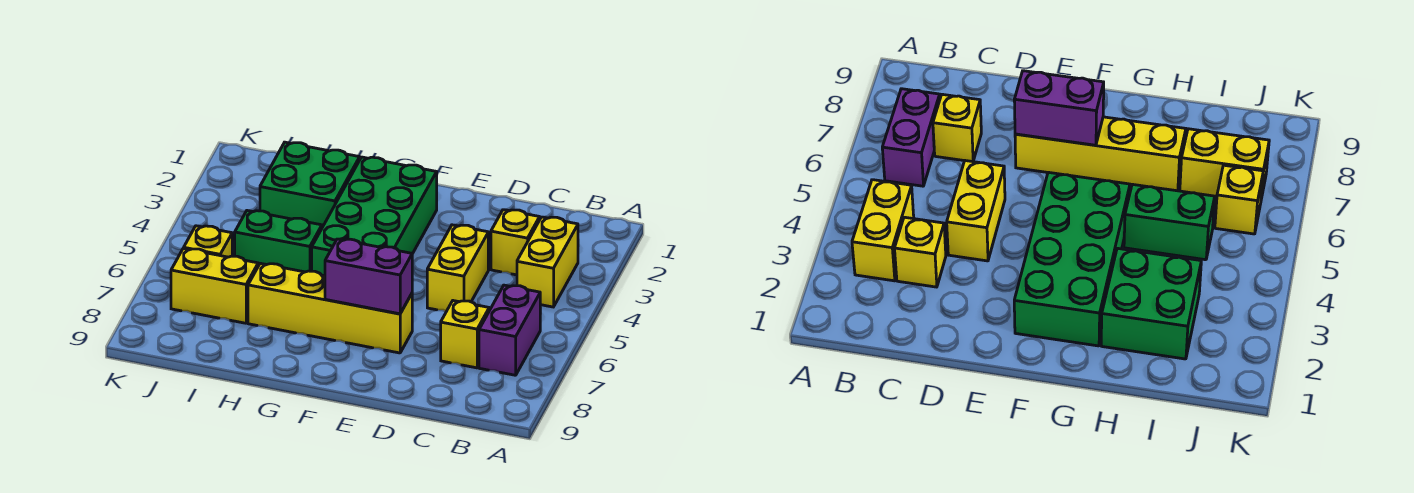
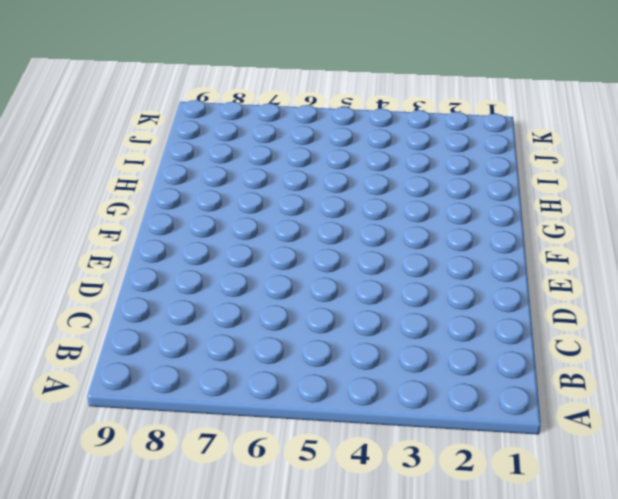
none -> yellow 1x2 brick [517,217,578,307]
none -> purple 1x2 brick [479,285,540,375]
none -> yellow 1x1 brick [491,210,540,275]

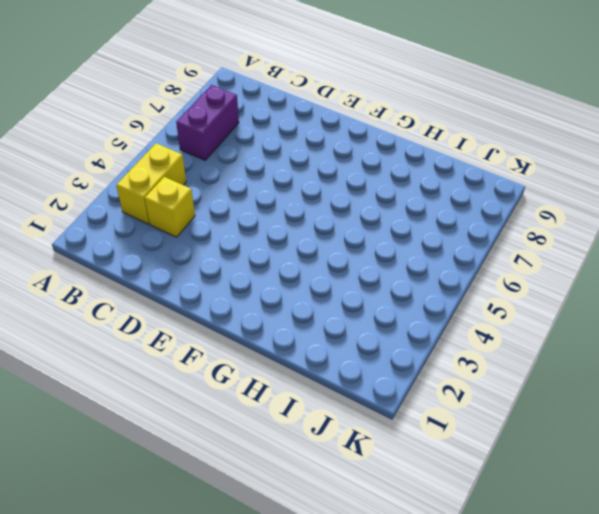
none -> yellow 1x1 brick [441,301,489,368]
none -> yellow 1x2 brick [427,225,488,311]
none -> yellow 1x4 brick [248,263,412,353]

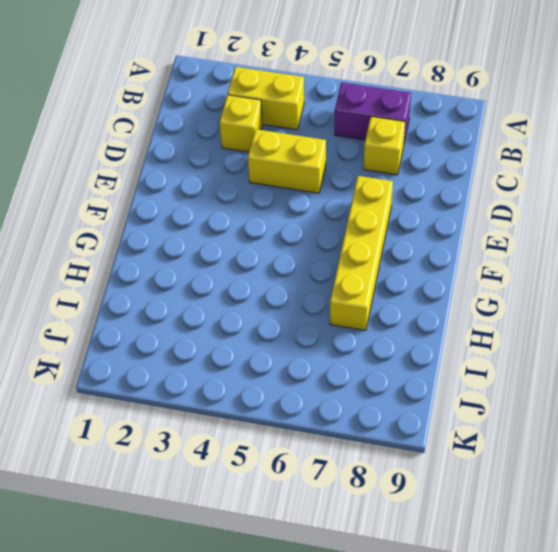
none -> green 2x4 brick [312,157,437,276]
none -> green 2x2 brick [260,142,360,227]
none -> green 1x2 brick [235,211,322,272]

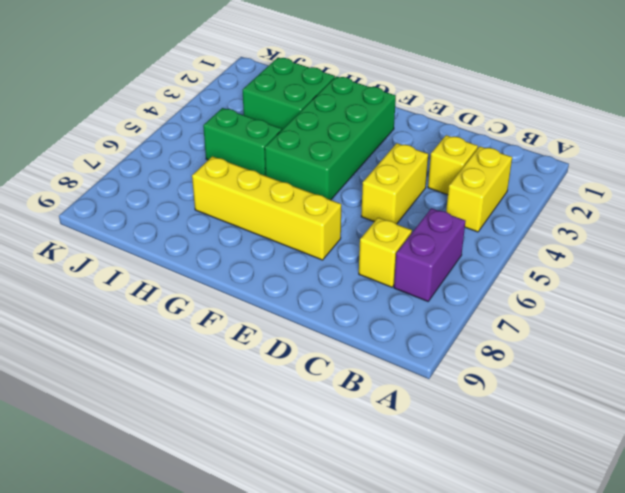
none -> yellow 1x2 brick [171,248,258,323]
none -> yellow 1x1 brick [184,226,232,257]
none -> purple 1x2 brick [325,239,412,314]

